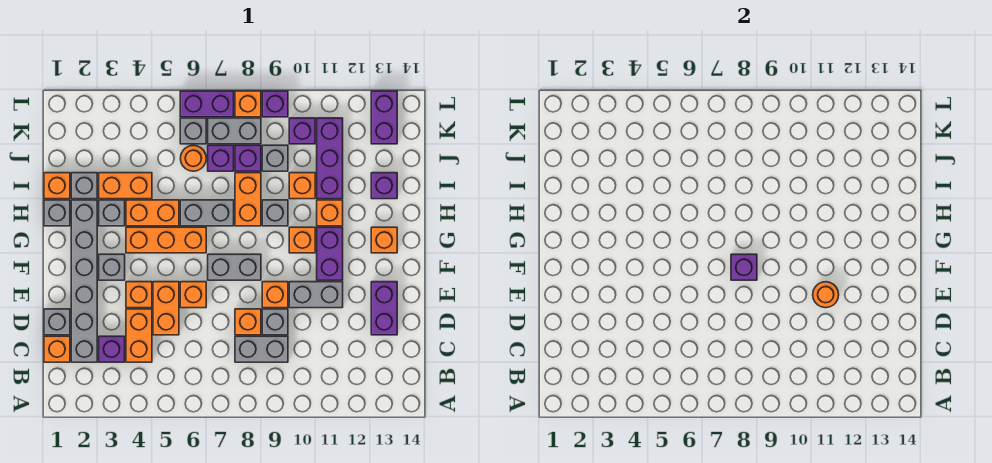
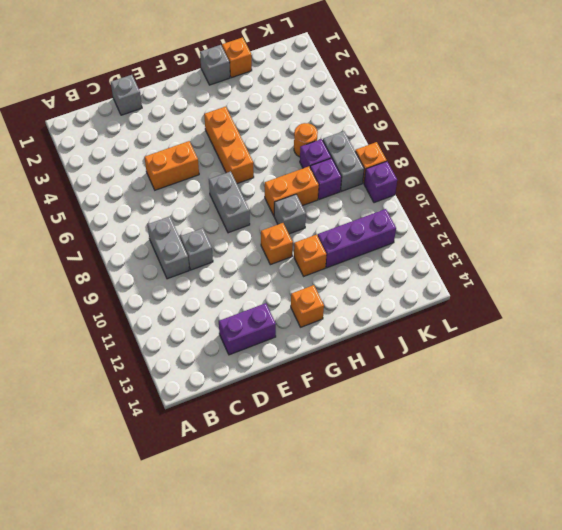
none -> orange 1x1 brick [44,336,70,362]
none -> grey 1x6 brick [71,200,97,362]
none -> purple 1x1 brick [99,336,125,362]
none -> orange 1x2 brick [126,309,152,362]

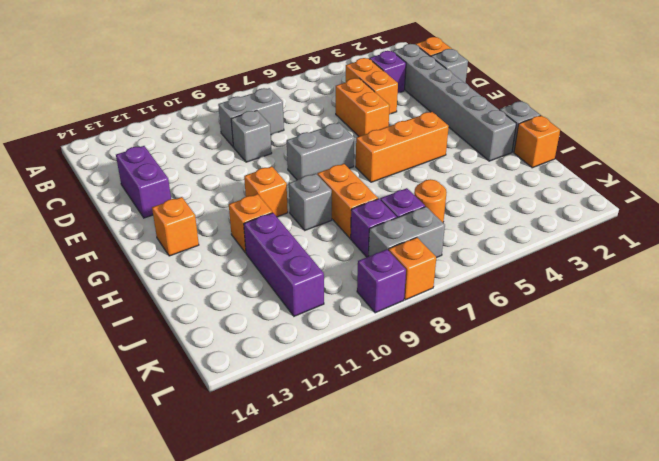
none -> orange 1x1 brick [235,309,261,335]
none -> orange 1x1 brick [126,282,152,308]
none -> orange 1x1 brick [180,282,206,308]
none -> orange 1x1 brick [262,282,288,308]

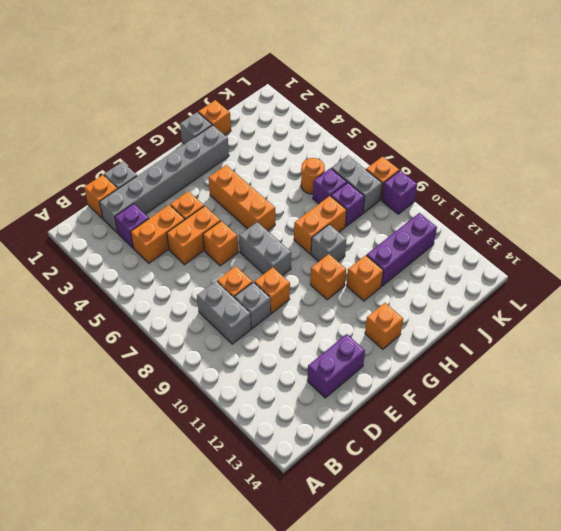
none -> grey 1x2 brick [289,282,343,308]
none -> grey 1x1 brick [99,254,125,280]
none -> purple 1x2 brick [317,227,343,280]
none -> grey 1x1 brick [99,200,125,226]

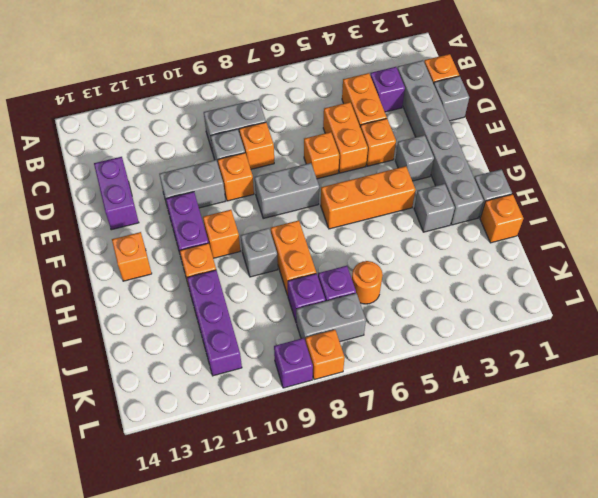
none -> orange 1x2 brick [126,200,179,226]
none -> grey 1x2 brick [180,200,234,226]
none -> grey 1x1 brick [71,173,97,199]
none -> orange 1x2 brick [99,173,152,199]

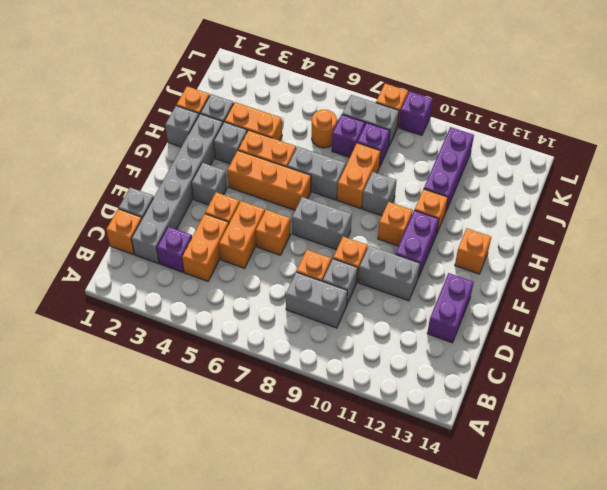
none -> orange 1x1 brick [289,173,315,199]
none -> purple 1x1 brick [371,173,397,199]
none -> grey 1x1 brick [262,145,288,171]
none -> grey 1x1 brick [180,118,206,144]

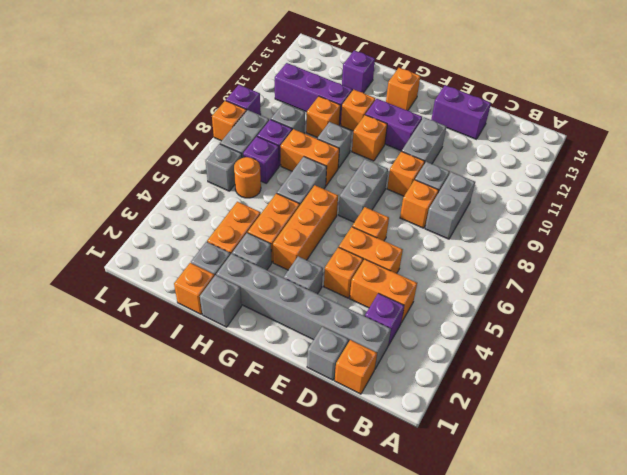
none -> purple 1x1 brick [289,118,315,144]
none -> purple 1x2 brick [371,91,397,144]
none -> purple 1x2 brick [180,91,234,117]
none -> orange 1x1 round brick [813,282,839,308]

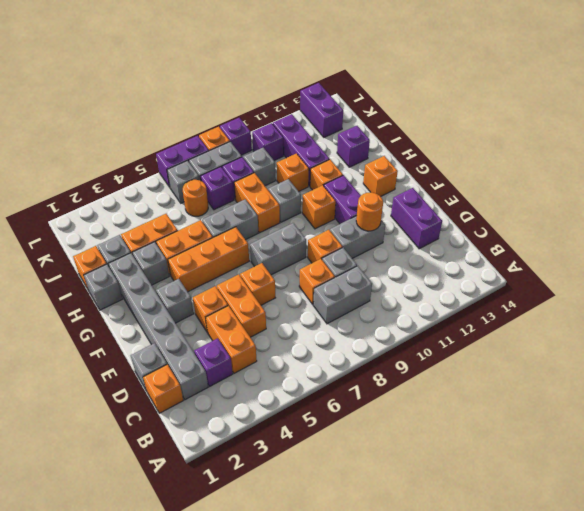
none -> purple 1x1 brick [731,254,757,280]

